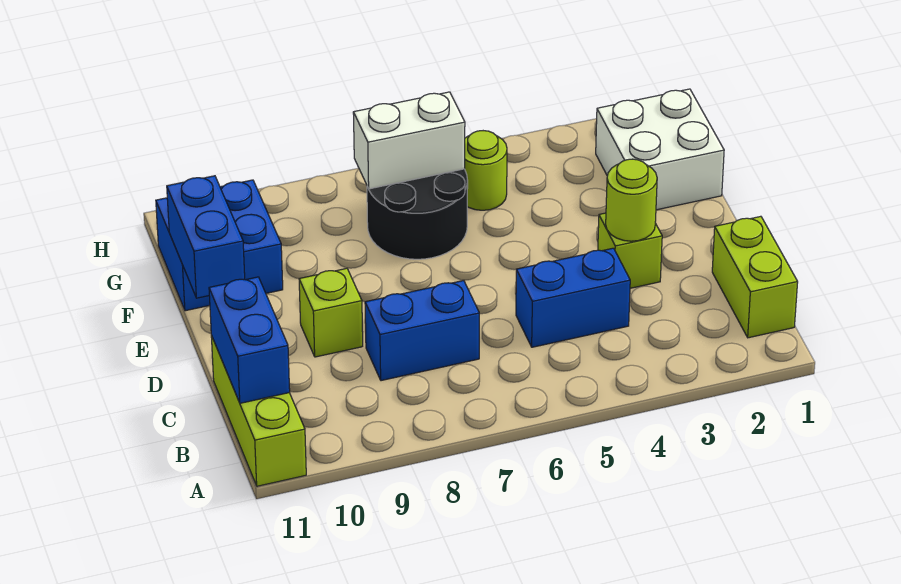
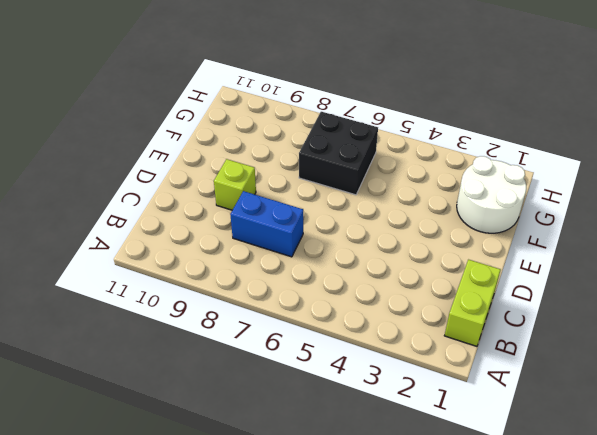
white 2x2 round brick [457,156,526,233] -> white 2x2 brick [596,89,724,210]
black 2x2 brick [299,112,378,195] -> black 2x2 round brick [367,169,468,259]
none -> lime 1x3 brick [211,336,306,486]
none -> blue 1x2 brick [516,248,630,347]
none -> lime 1x1 brick [598,213,662,288]

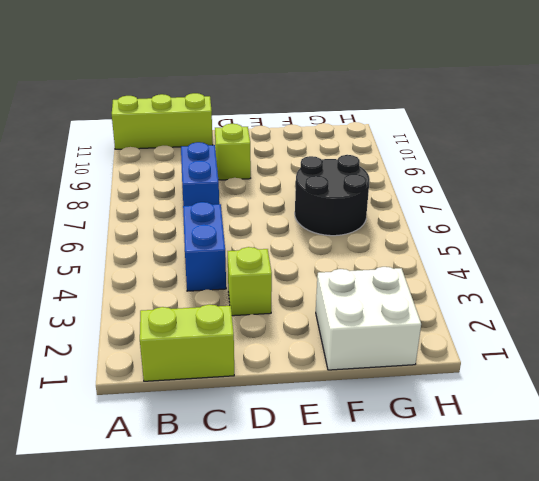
none -> blue 2x2 brick [156,180,283,311]
none -> lime 1x1 round brick [465,131,507,210]
none -> blue 1x2 brick [209,277,290,403]

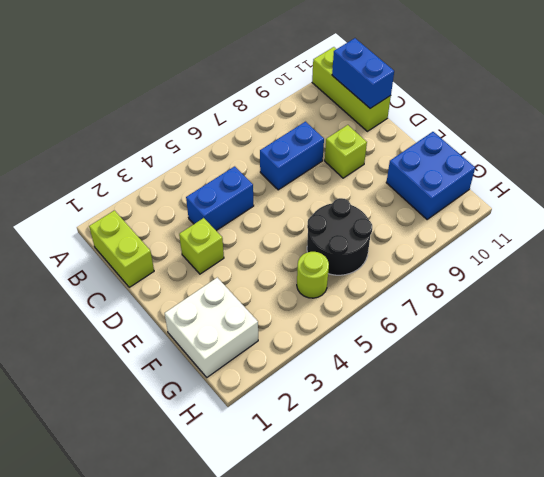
none -> lime 1x1 round brick [606,159,657,241]
none -> blue 1x2 brick [167,176,245,298]
none -> white 1x2 brick [353,92,465,189]

